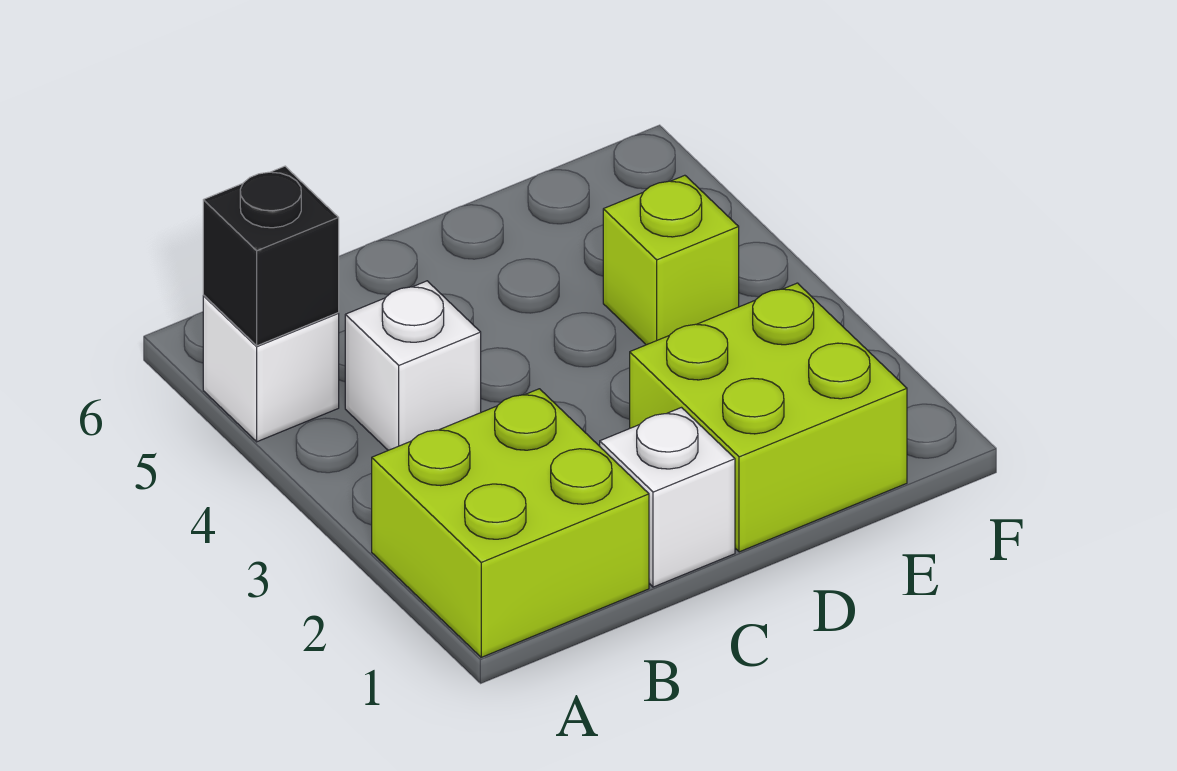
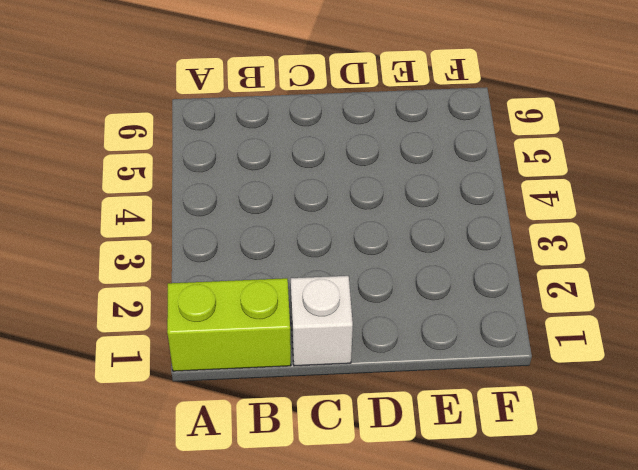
lime 1x2 brick [167,278,291,371] -> lime 2x2 brick [372,389,649,657]
none -> white 1x1 brick [203,296,339,442]
none -> white 1x1 brick [345,281,481,450]

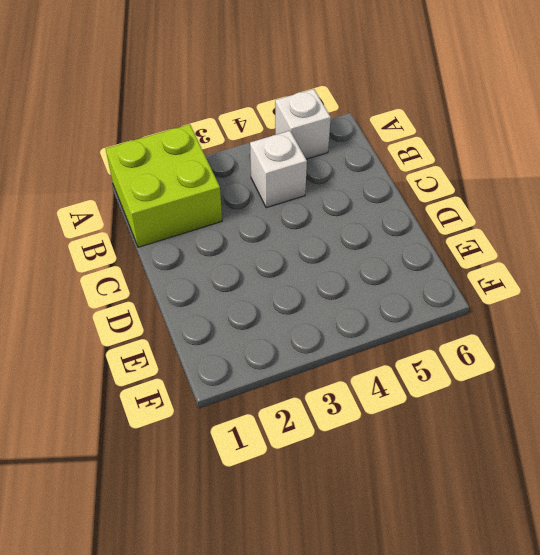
none -> white 1x1 brick [600,408,735,587]
none -> lime 2x2 brick [630,283,907,552]

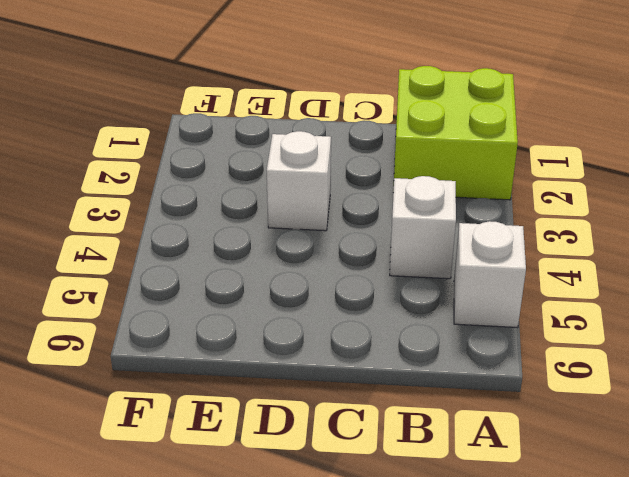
white 1x1 brick [267,131,331,231] -> white 1x1 brick moved to [600,408,735,587]
none -> lime 2x2 brick [630,283,907,552]
none -> lime 1x1 brick [603,175,739,345]

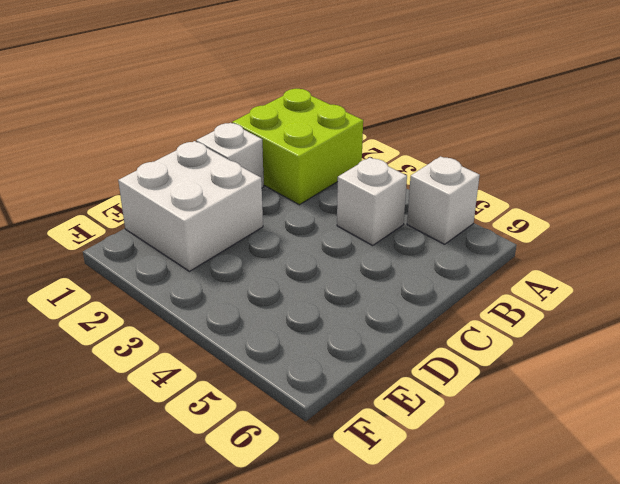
white 2x2 brick [118,141,263,271] -> lime 2x2 brick [630,283,907,552]
none -> lime 1x1 brick [603,175,739,345]
none -> black 1x1 brick [203,166,339,346]

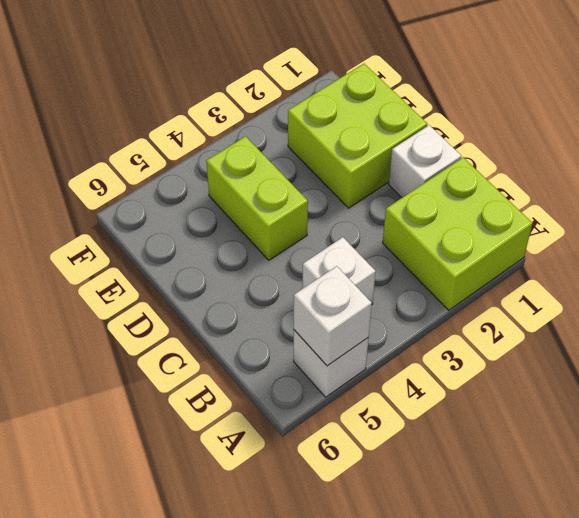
white 1x1 brick [294,266,372,366] -> black 1x1 brick [203,166,339,346]
lime 1x2 brick [206,136,308,260] -> lime 1x1 brick [603,175,739,345]

